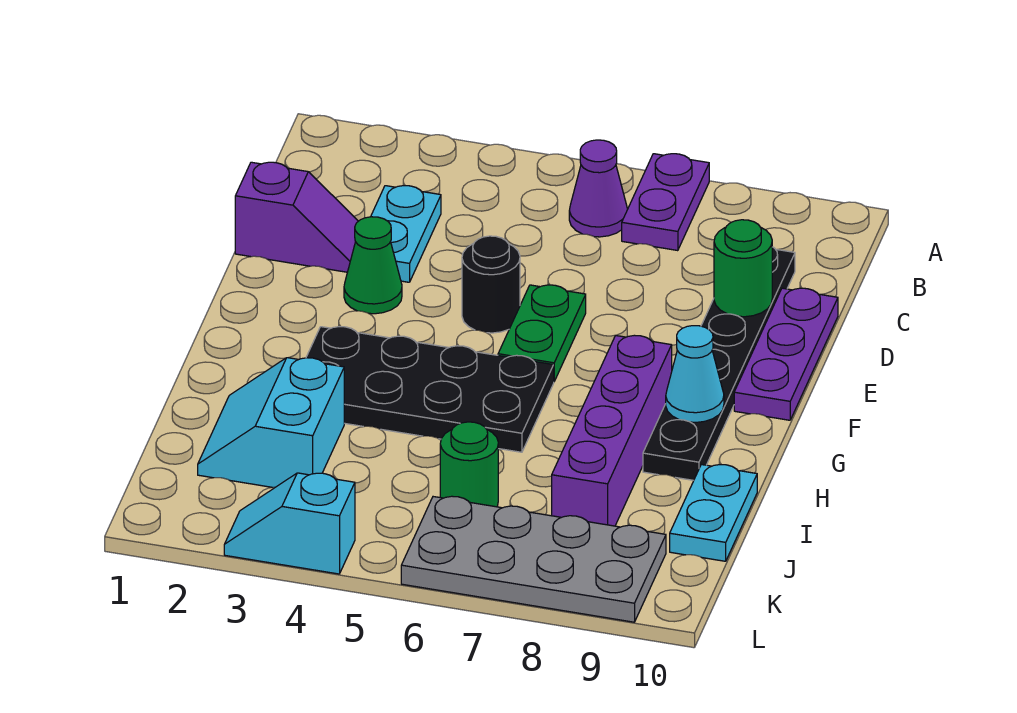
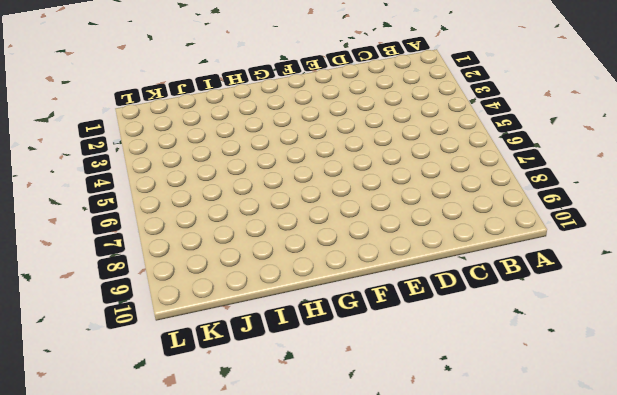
none -> purple 1x2 plate [622,154,709,251]
none -> purple 1x1 cone [569,140,627,237]
none -> cyan 1x2 plate [371,186,441,282]

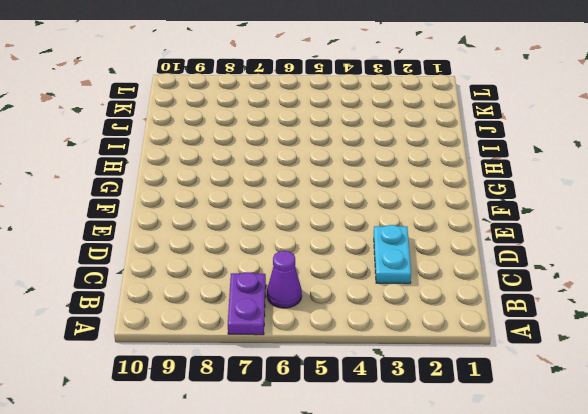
none -> black 1x6 plate [643,247,795,480]
none -> purple 1x2 slope [235,162,358,272]
none -> purple 1x3 plate [734,288,838,420]

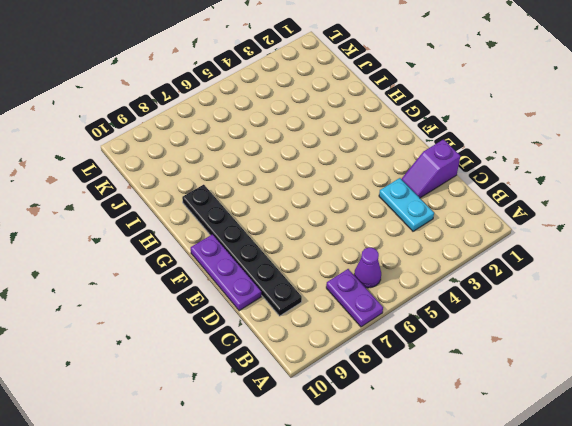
none -> green 1x1 cone [344,217,402,314]
none -> black 1x1 round brick [462,236,520,333]
none -> green 1x2 plate [498,285,586,381]

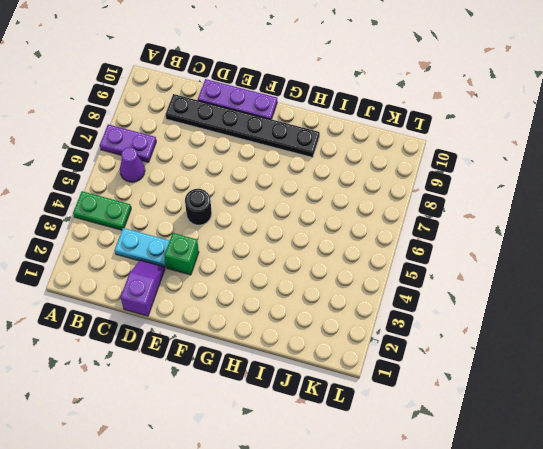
green 1x2 plate [73,191,131,230] -> green 1x2 plate moved to [498,285,586,381]
green 1x1 brick [165,233,199,275] -> green 1x1 cone [344,217,402,314]
none -> black 2x4 plate [306,327,554,452]
none -> purple 1x4 brick [552,335,672,526]
none -> cyan 2x2 slope [198,358,344,487]

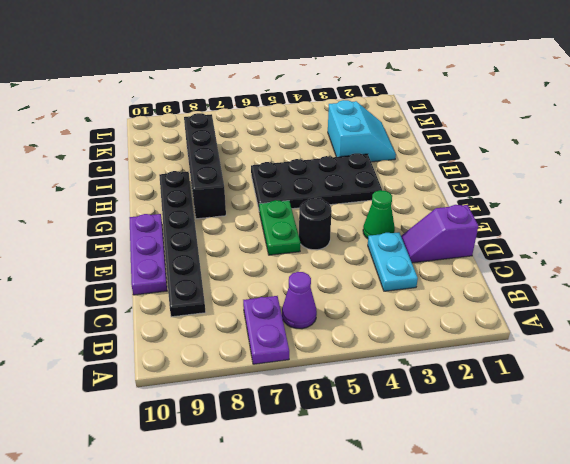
black 1x4 brick [184,113,226,219] -> purple 1x4 brick [552,335,672,526]
none -> cyan 1x2 plate [670,465,757,561]
none -> green 1x1 round brick [440,422,498,507]
none -> grey 2x4 plate [401,496,666,622]

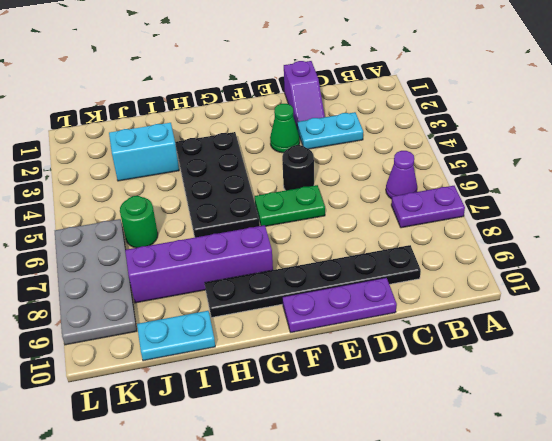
none -> cyan 1x2 slope [224,473,355,574]
none -> green 1x1 round brick [714,220,772,317]
none -> cyan 1x1 cone [666,326,724,422]

